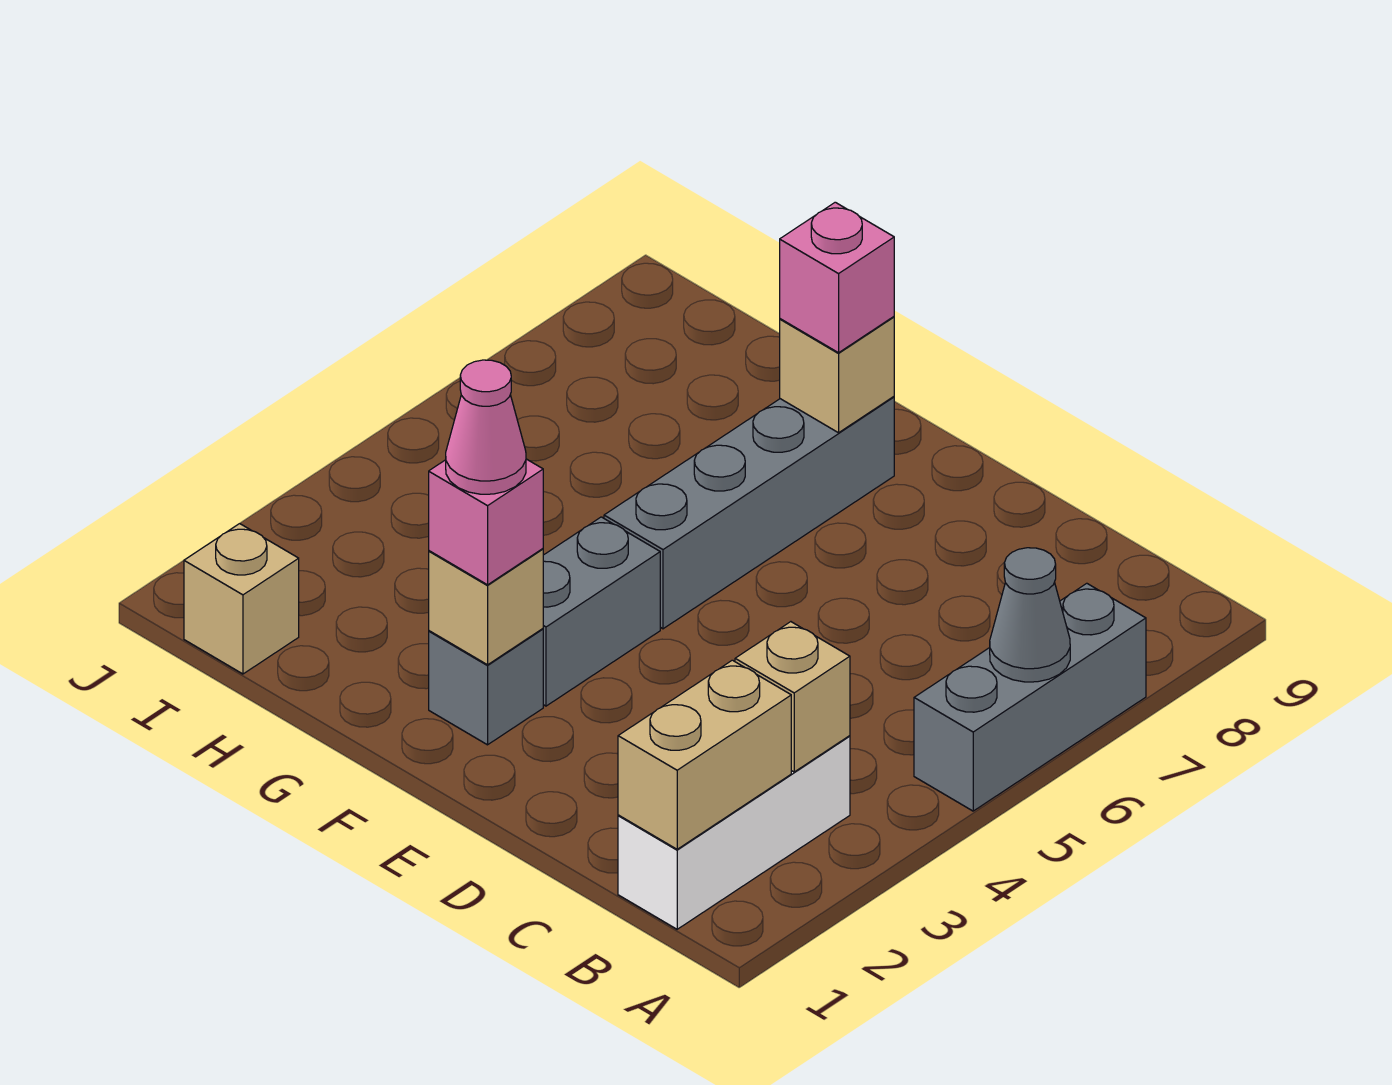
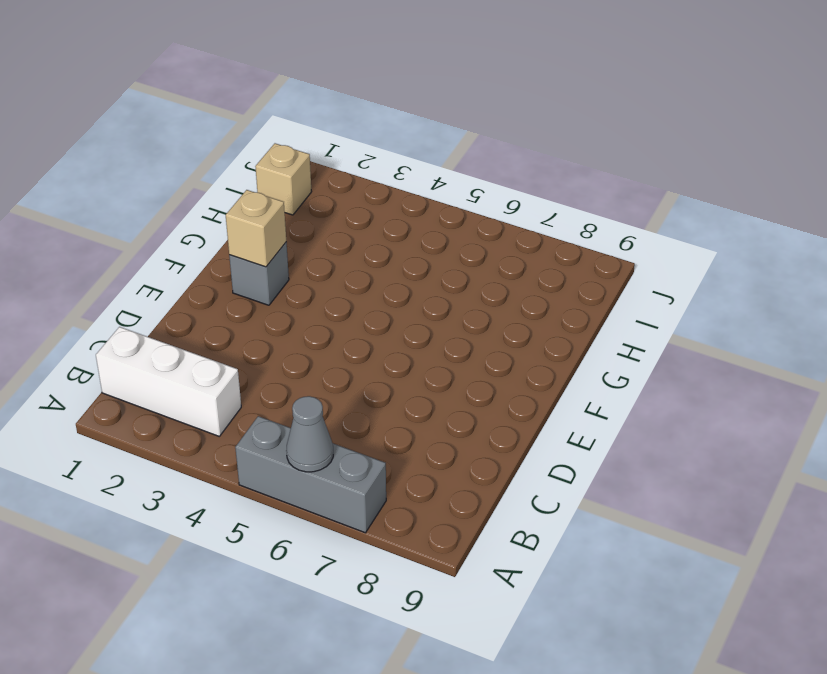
none -> grey 1x2 brick [543,517,660,706]
none -> grey 1x4 brick [604,397,894,629]
none -> tan 1x2 brick [618,660,791,849]

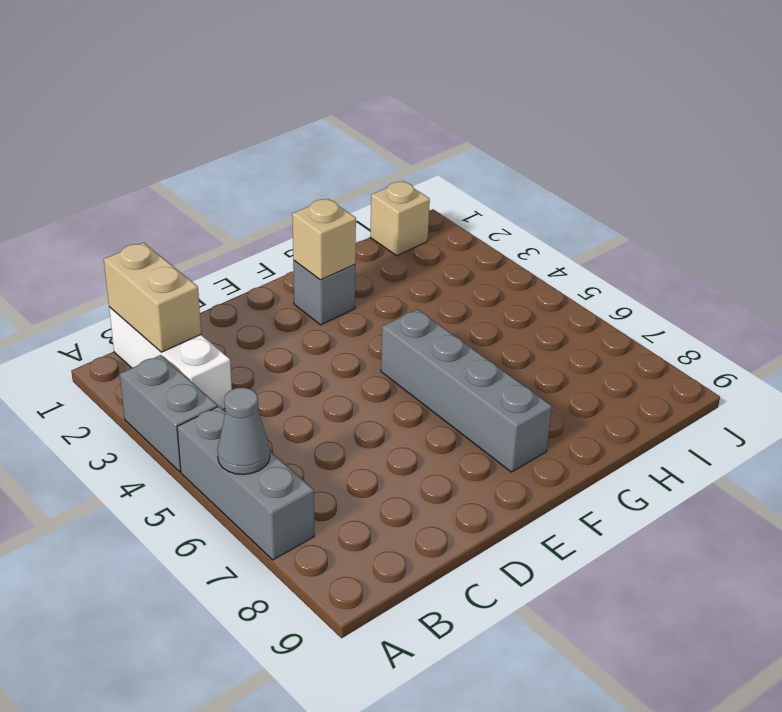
grey 1x2 brick [120,355,218,471] -> grey 1x2 brick moved to [543,517,660,706]
none -> tan 1x1 brick [735,622,850,772]
none -> tan 1x1 brick [780,317,894,433]
none -> pink 1x1 brick [429,459,543,585]

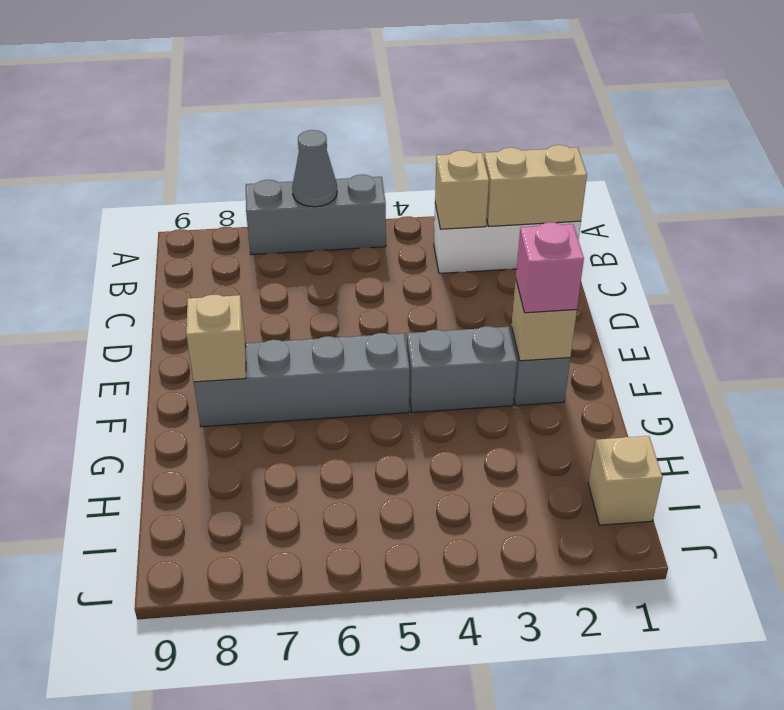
none -> pink 1x1 brick [780,202,894,353]
none -> pink 1x1 cone [446,360,526,494]

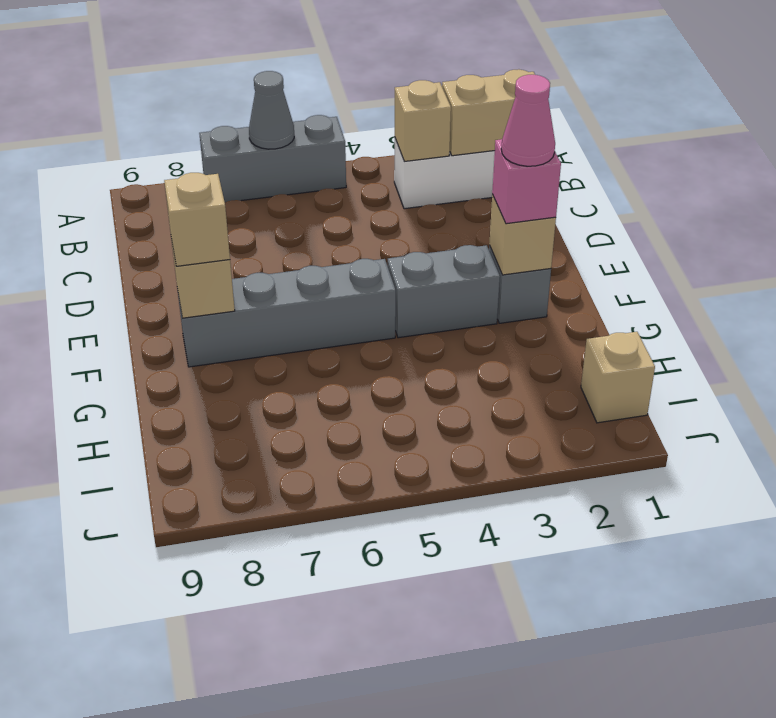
tan 1x1 brick [164,173,230,266] -> pink 1x1 brick [780,202,894,353]

